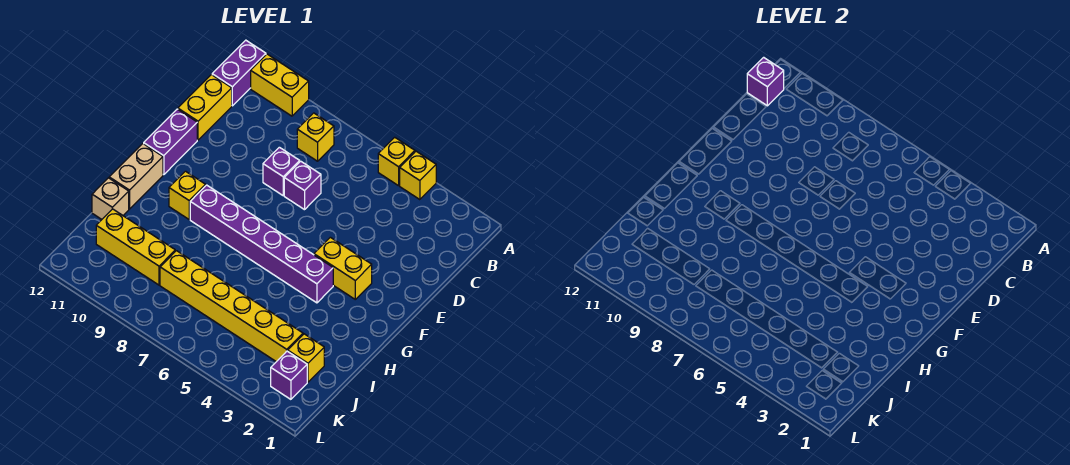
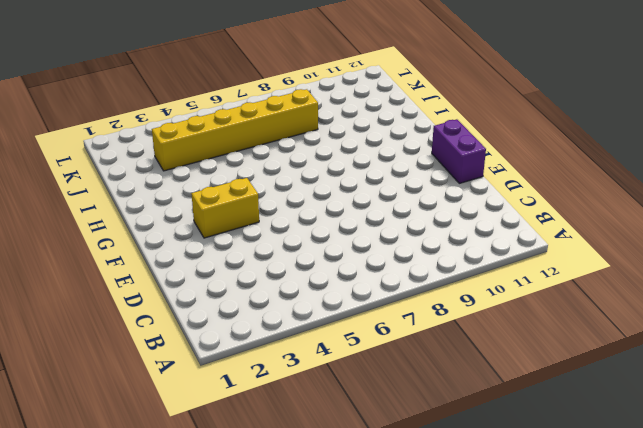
none -> yellow 1x1 brick [400,151,436,200]
none -> yellow 1x1 brick [378,137,415,186]
none -> yellow 1x2 brick [251,54,309,116]

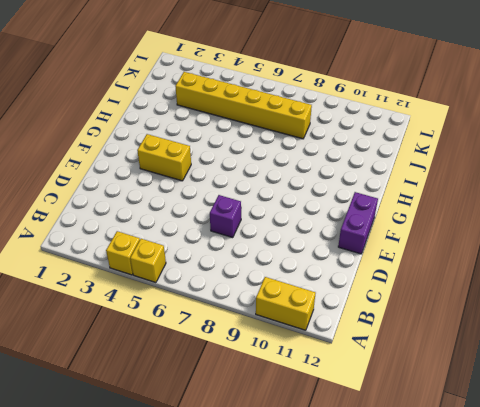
none -> purple 1x2 brick [212,40,266,106]
none -> yellow 1x1 brick [297,113,334,161]
none -> yellow 1x2 brick [178,75,232,140]

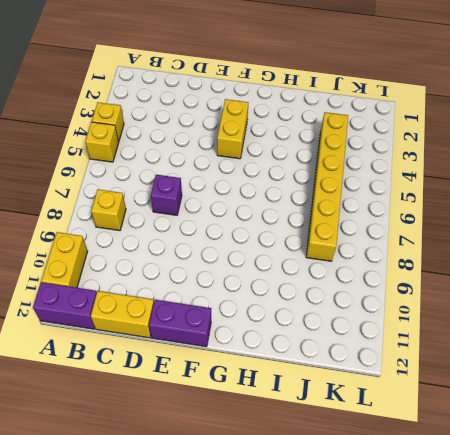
none -> purple 1x1 brick [263,147,300,195]
none -> purple 1x6 brick [190,185,333,303]
none -> yellow 1x1 brick [169,171,206,219]

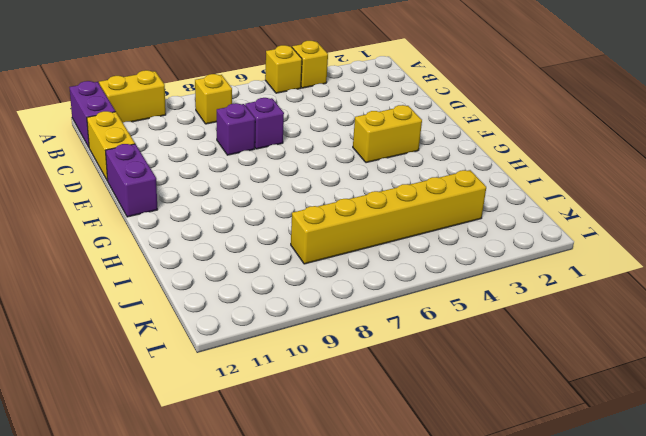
none -> purple 1x6 brick [190,185,333,303]
none -> yellow 1x1 brick [169,171,206,219]
none -> tan 1x2 brick [109,144,163,209]

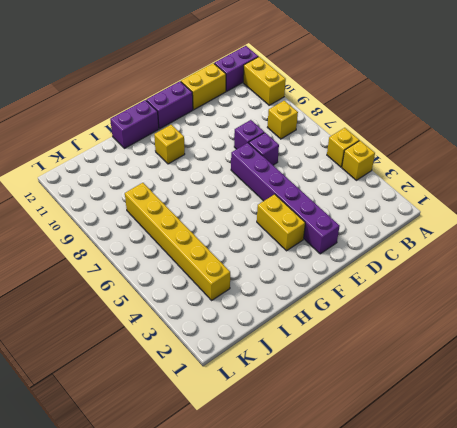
purple 1x6 brick [231,143,340,254] -> purple 1x6 brick moved to [190,185,333,303]
purple 1x2 brick [110,100,159,148] -> tan 1x2 brick [109,144,163,209]
none -> tan 1x1 brick [92,178,129,219]
none -> yellow 1x1 brick [288,334,324,382]
none -> yellow 1x3 brick [96,209,175,285]

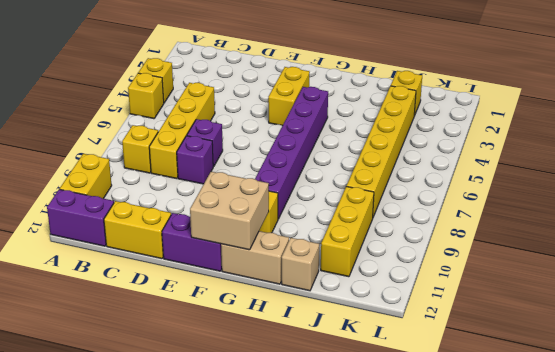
yellow 1x4 brick [149,83,215,179] -> none
tan 2x2 brick [190,172,269,250] -> none
none -> purple 1x1 brick [271,351,307,399]
none -> purple 1x1 brick [747,57,784,106]

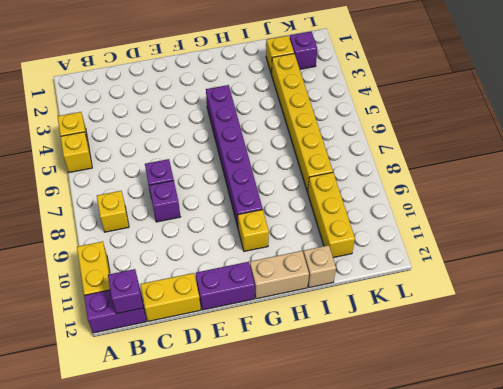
none -> yellow 1x2 brick [314,237,372,299]

